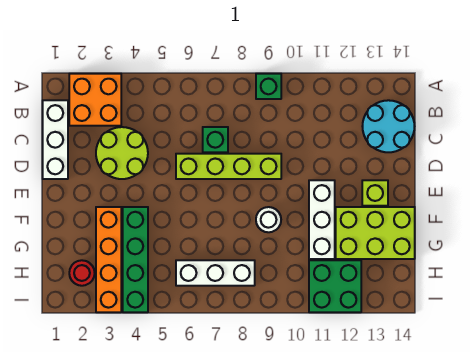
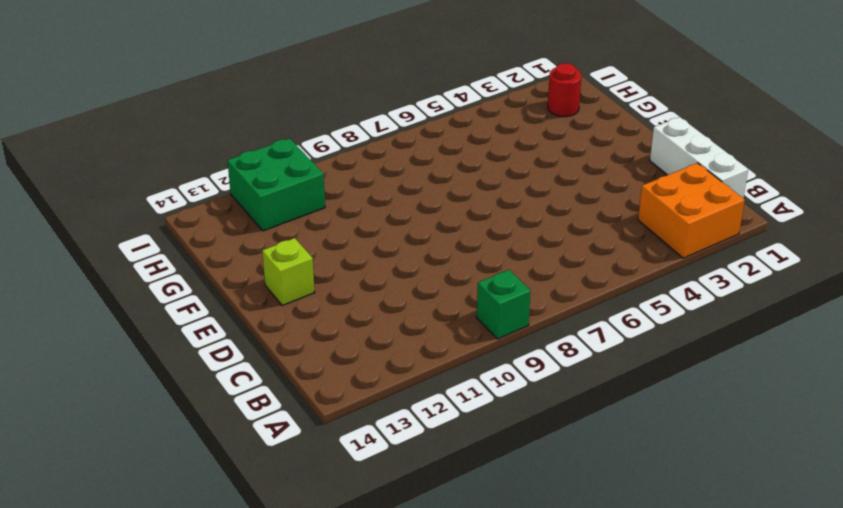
none -> cyan 2x2 round brick [362,100,414,152]
none -> lime 2x2 round brick [96,127,148,179]
none -> green 1x1 brick [203,127,228,152]

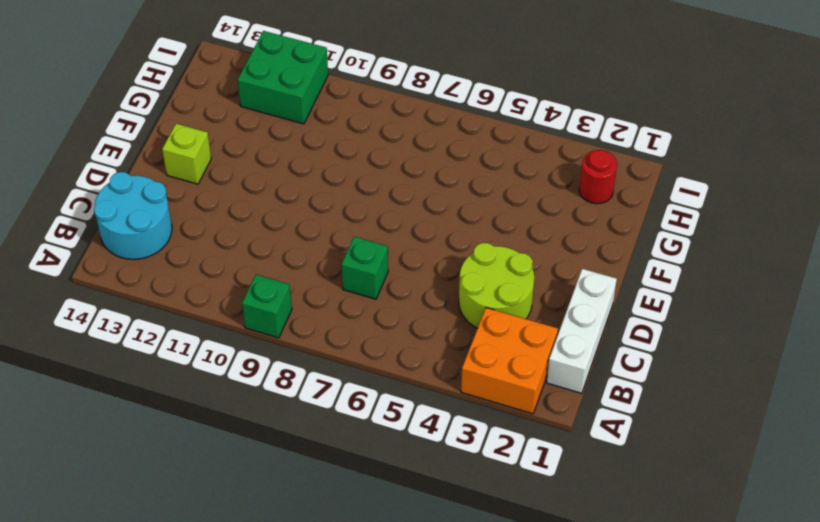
none -> lime 1x4 brick [176,154,281,179]
none -> white 1x3 brick [309,180,335,259]
none -> orange 1x4 brick [96,207,121,312]

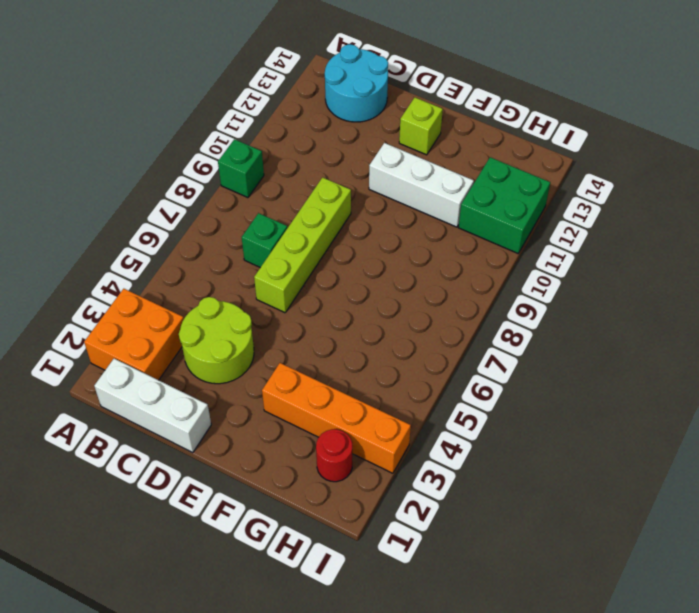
none -> green 1x4 brick [123,207,148,312]
none -> white 1x1 round brick [256,207,281,232]
none -> lime 2x3 brick [336,207,415,259]

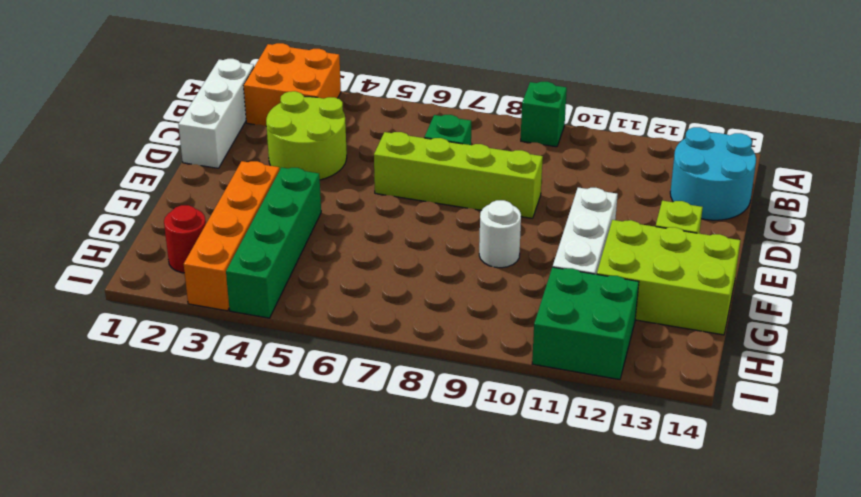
none -> white 1x3 brick [176,260,255,286]

